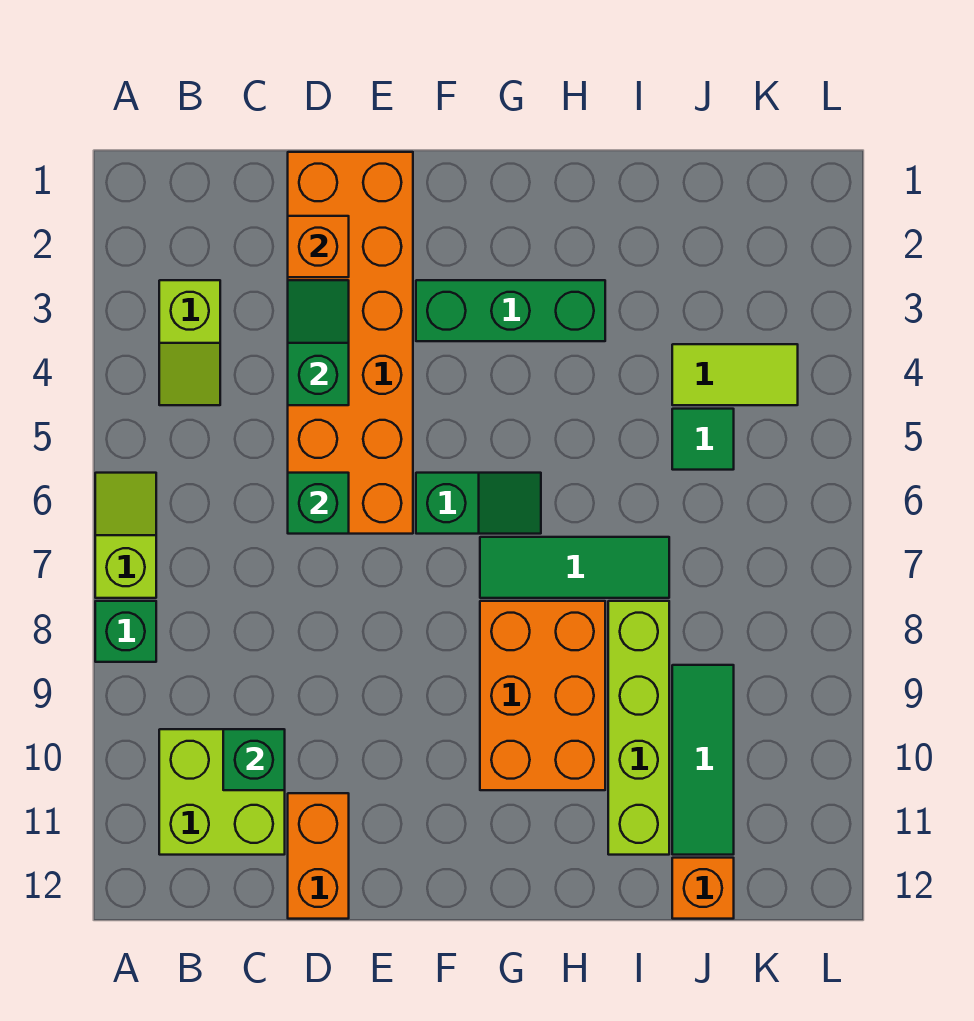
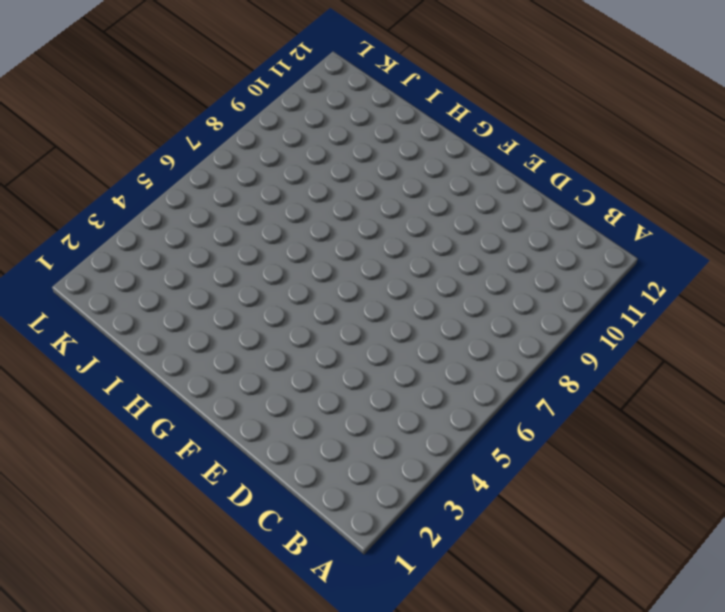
none -> lime 1x2 slope [95,473,156,598]
none -> green 1x1 brick [95,601,156,662]
none -> lime 1x2 slope [159,280,220,405]

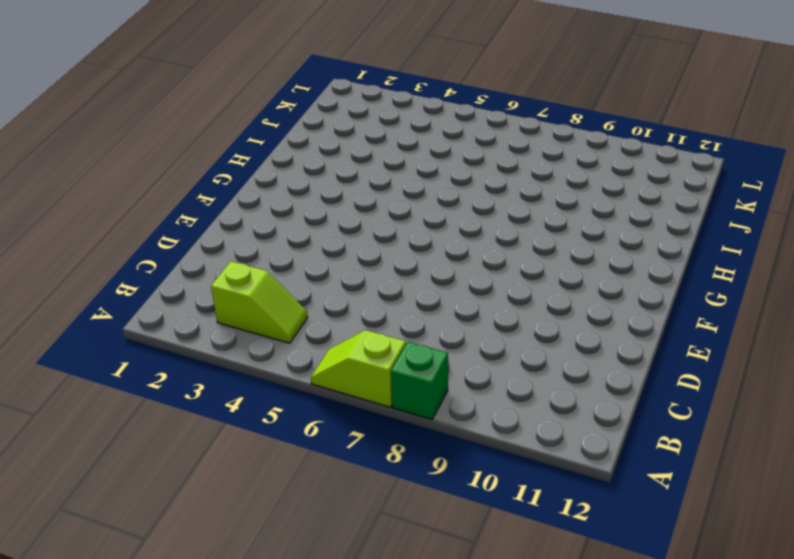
none -> lime 2x2 brick [159,729,285,855]
none -> orange 2x6 brick [288,152,413,534]
none -> orange 1x2 brick [288,793,349,919]

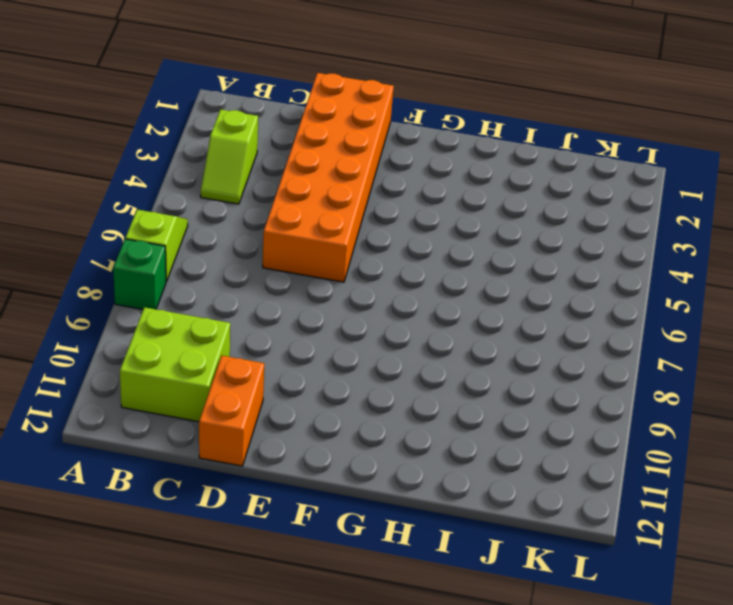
none -> green 1x3 brick [416,280,605,341]
none -> green 1x2 slope [416,473,541,534]
none -> green 1x3 tile [480,537,669,598]

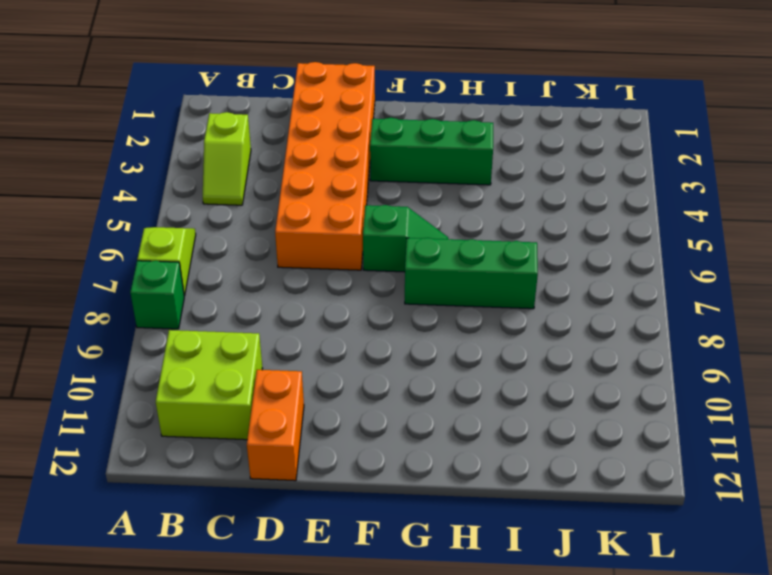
green 1x3 brick [405,238,538,309] -> green 1x3 tile [480,537,669,598]
none -> orange 2x3 brick [480,601,605,790]
none -> lime 1x4 brick [608,601,669,855]
none -> lime 1x2 tile [672,344,798,405]

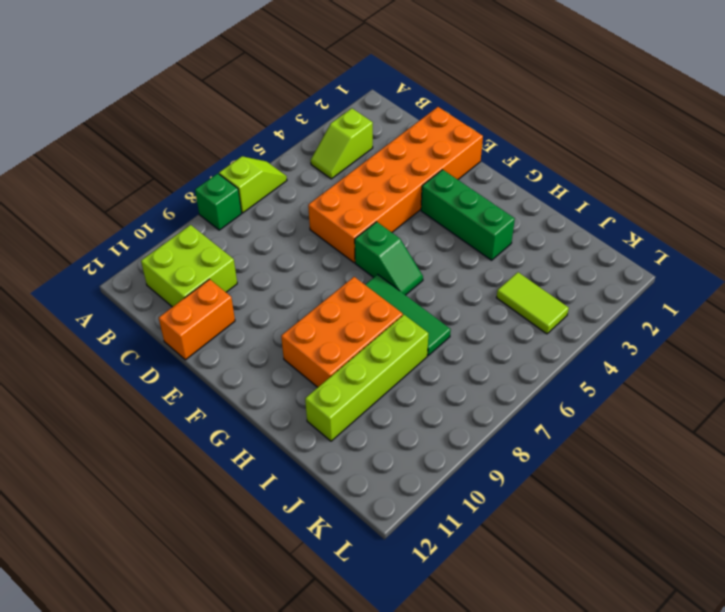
none -> green 1x1 tile [672,409,734,470]
none -> green 1x3 tile [672,665,734,855]
none -> orange 1x1 brick [672,858,734,919]

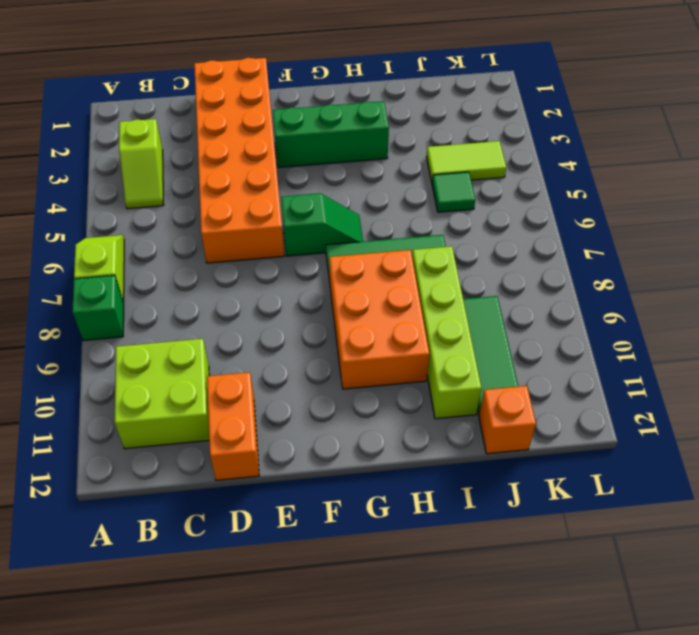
none -> green 1x1 brick [223,729,285,790]
none -> orange 1x1 brick [288,216,349,277]
none -> green 1x2 slope [288,280,349,405]

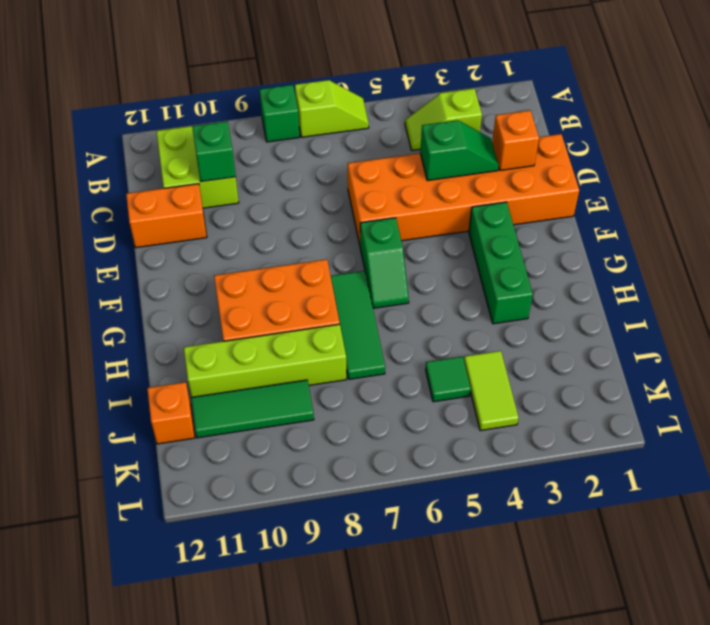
none -> green 1x1 brick [288,473,349,534]

